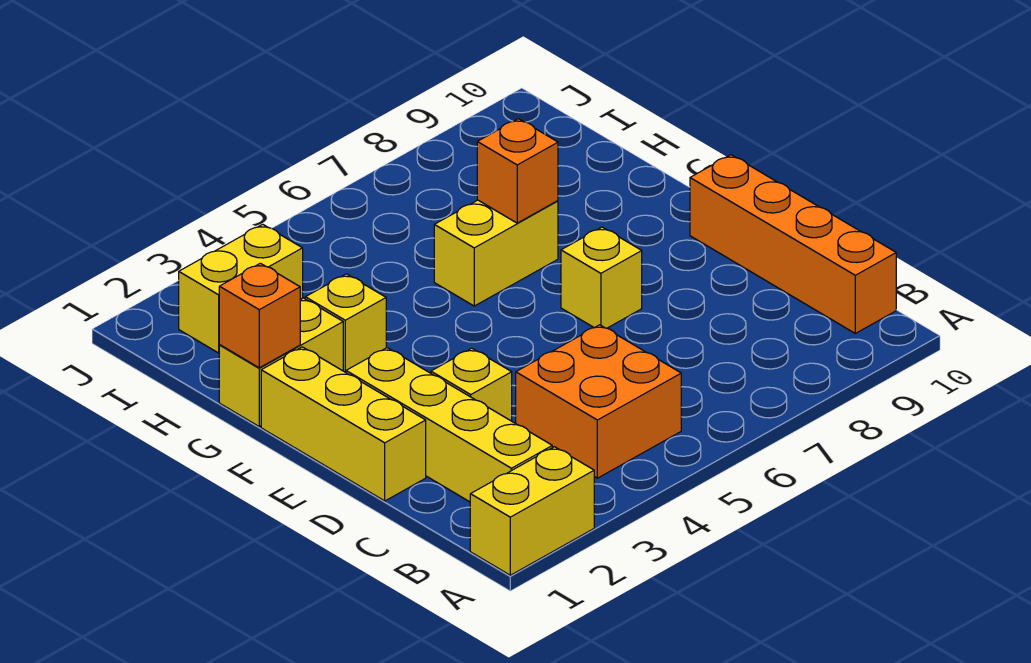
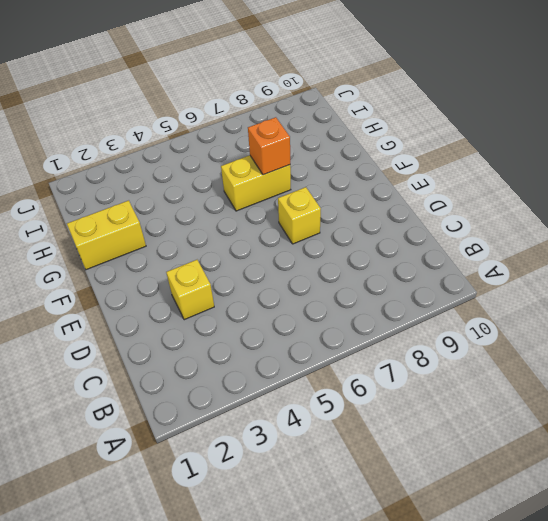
none -> yellow 1x2 brick [470,447,594,575]
none -> yellow 1x4 brick [346,348,552,502]
none -> orange 2x2 brick [516,325,681,478]

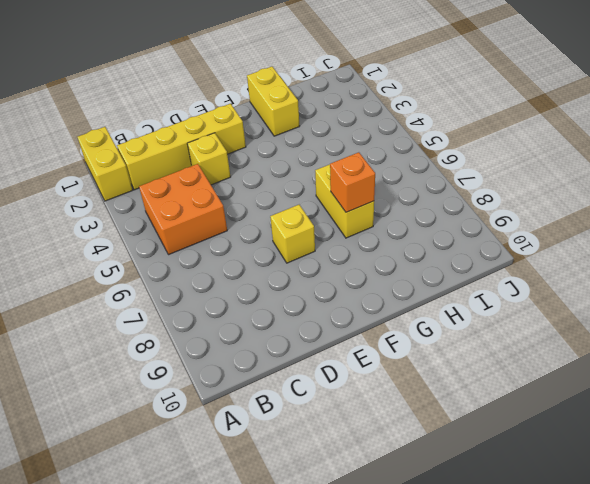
none -> orange 1x4 brick [690,155,896,333]
none -> yellow 1x3 brick [261,347,426,501]
none -> yellow 1x1 brick [305,274,386,372]

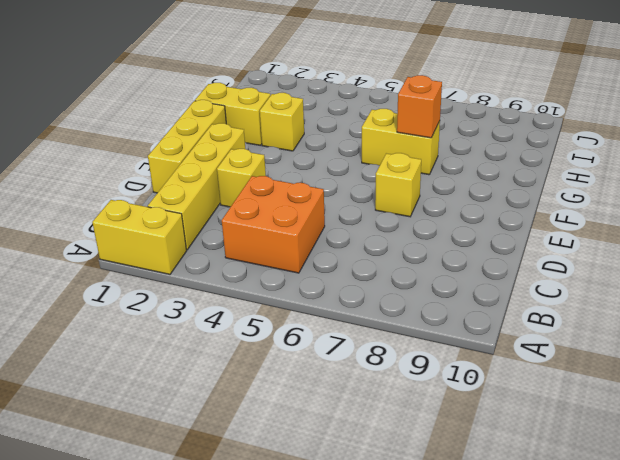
none -> orange 1x4 brick [690,155,896,333]
none -> yellow 1x2 brick [179,224,303,353]
none -> orange 1x1 brick [219,263,300,368]

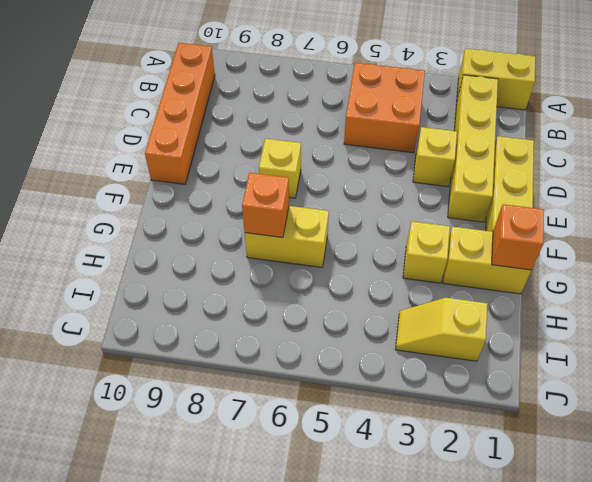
yellow 1x2 slope [395,298,488,361] -> yellow 1x2 brick [179,224,303,353]

